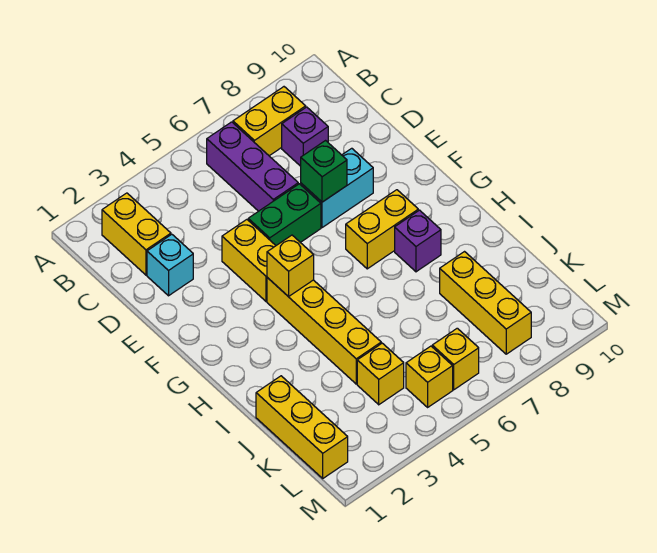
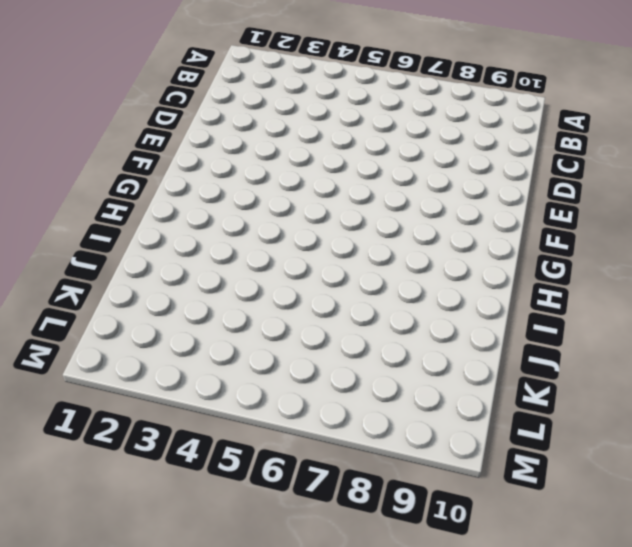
none -> yellow 1x2 brick [102,193,171,275]
none -> purple 1x3 brick [207,122,298,211]
none -> yellow 1x2 brick [233,87,306,156]

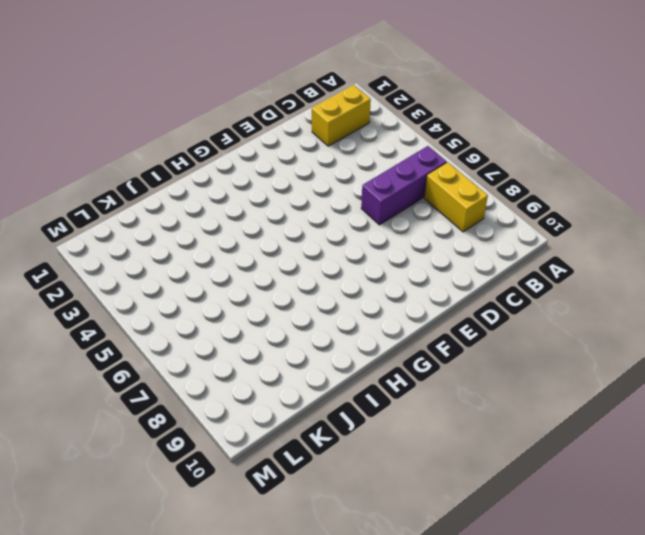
none -> purple 1x1 brick [282,107,328,166]
none -> cyan 1x1 brick [147,234,193,296]
none -> yellow 1x2 brick [222,220,276,301]

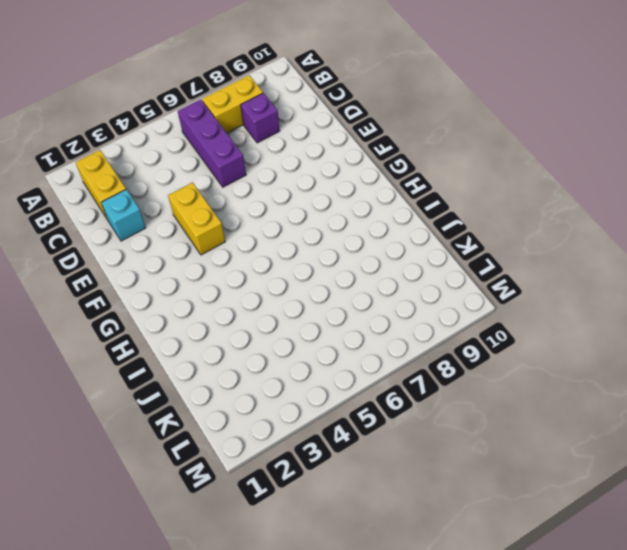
none -> green 1x2 brick [248,184,321,245]
none -> cyan 1x2 brick [301,148,373,228]
none -> yellow 1x4 brick [267,278,381,384]

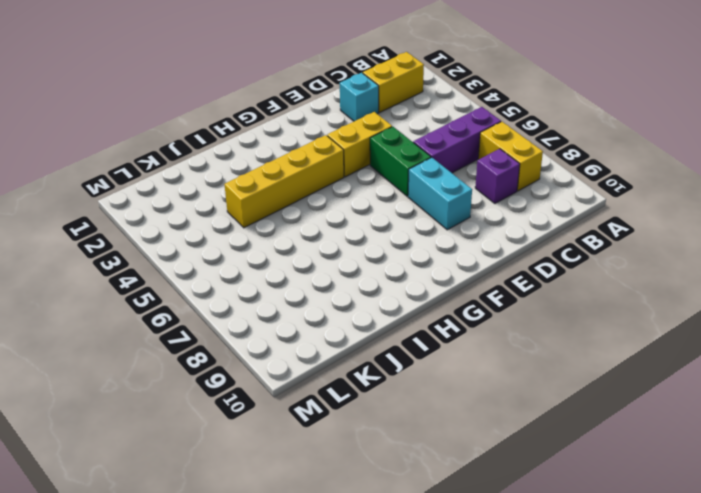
none -> yellow 1x2 brick [346,190,418,269]
none -> purple 1x1 brick [395,210,441,272]
none -> yellow 1x3 brick [256,376,348,478]

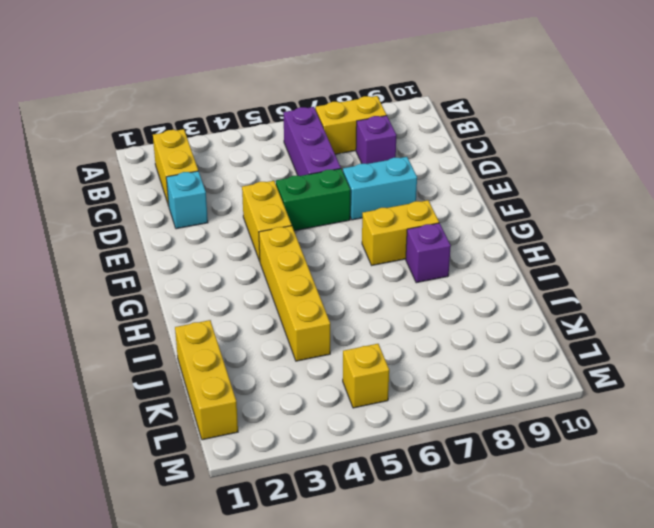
none -> yellow 1x3 brick [440,252,531,354]
none -> yellow 1x1 brick [357,343,404,405]
none -> yellow 1x1 brick [432,328,479,390]

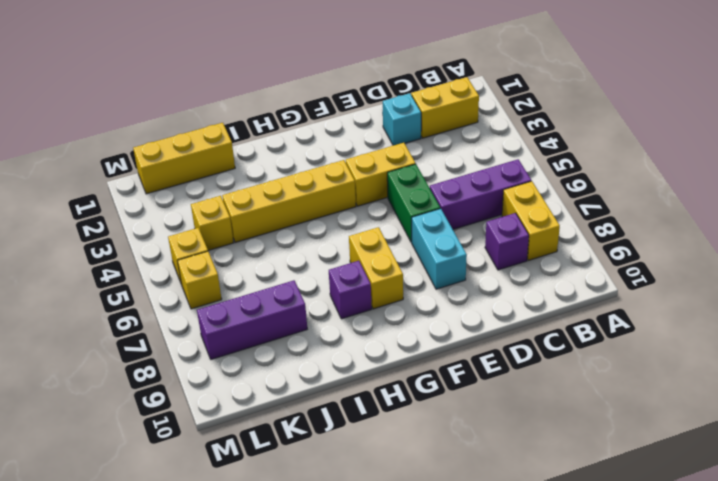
purple 1x3 brick [197,280,307,359] -> yellow 1x3 brick [440,252,531,354]
none -> green 1x1 brick [301,141,347,202]
none -> yellow 1x1 brick [267,235,314,297]

